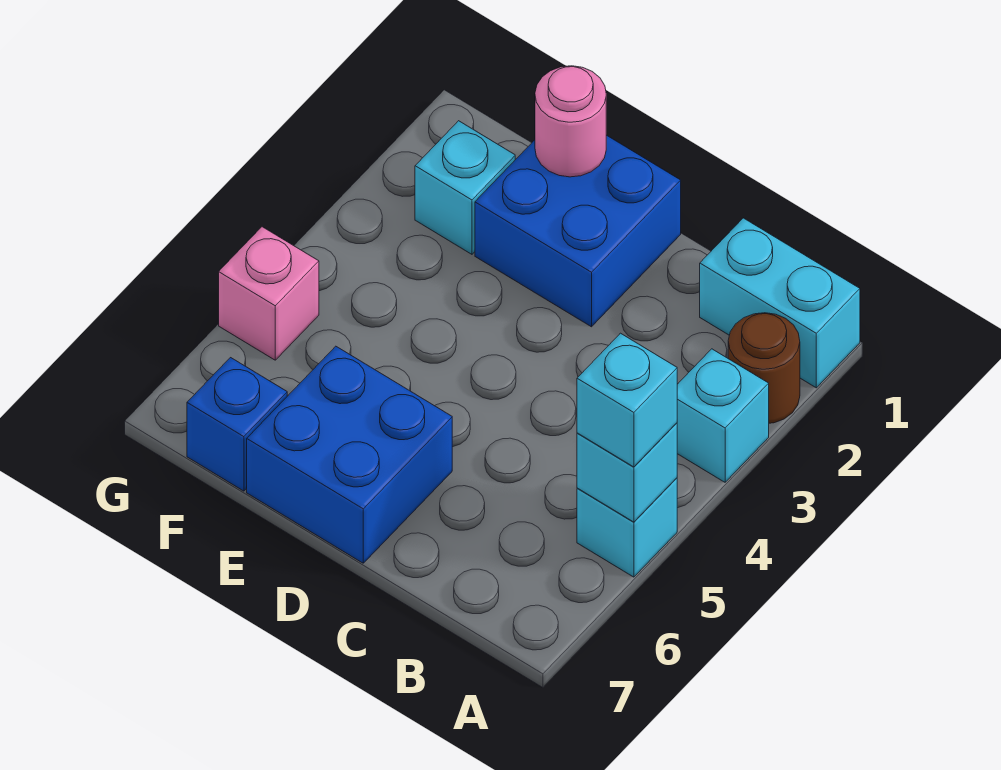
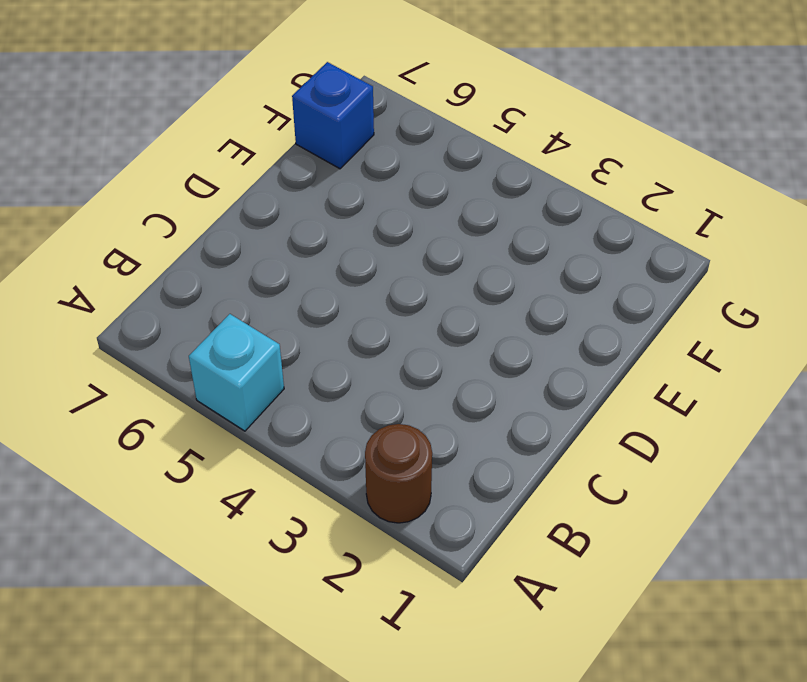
none -> cyan 1x2 brick [700,218,860,388]
none -> cyan 1x1 brick [677,349,769,482]
none -> blue 2x2 brick [475,135,681,327]

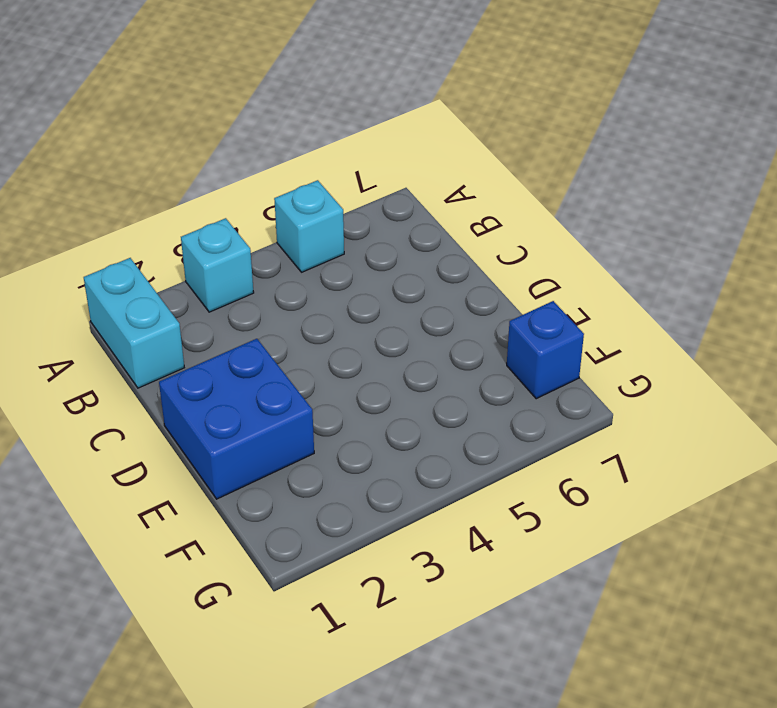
none -> brown 1x1 round brick [728,313,800,423]
none -> blue 2x2 brick [247,346,452,563]
none -> cyan 1x1 brick [415,121,515,254]

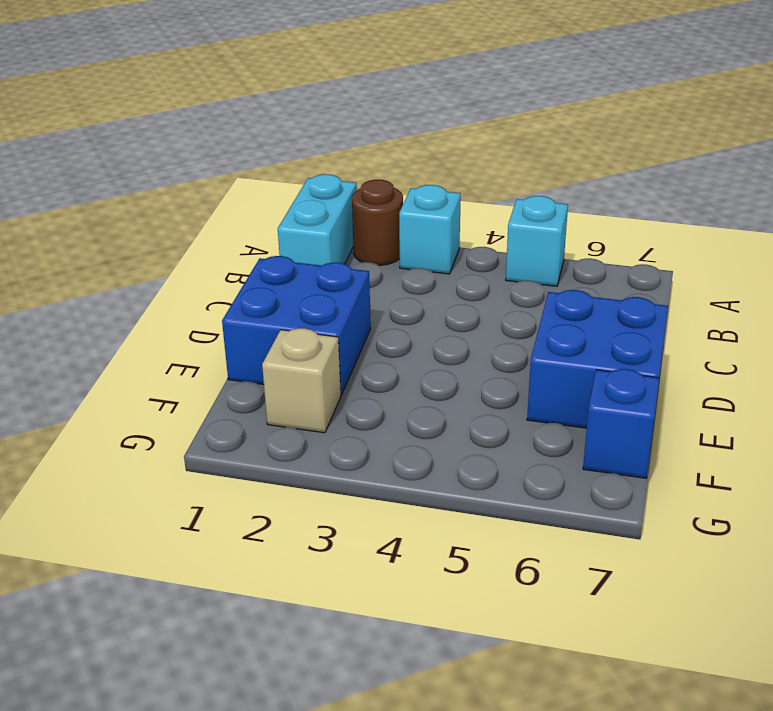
tan 1x1 brick [262,328,341,433] -> cyan 1x1 brick [415,121,515,254]
none -> pink 1x1 brick [219,227,319,360]
none -> cyan 1x1 brick [577,423,677,522]
none -> pink 1x1 round brick [535,66,606,177]

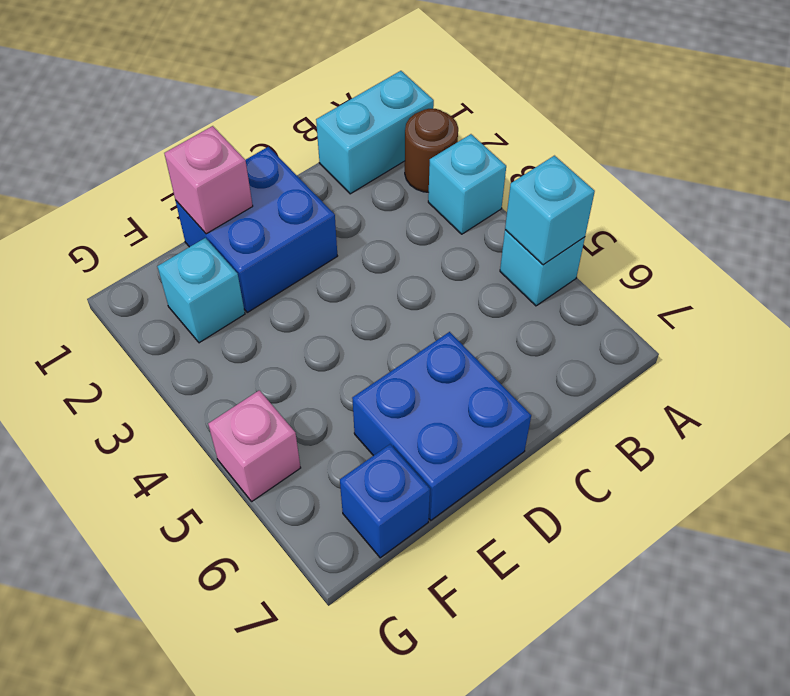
pink 1x1 brick [164,126,253,234] -> pink 1x1 round brick [535,66,606,177]
none -> cyan 1x1 brick [577,333,677,467]

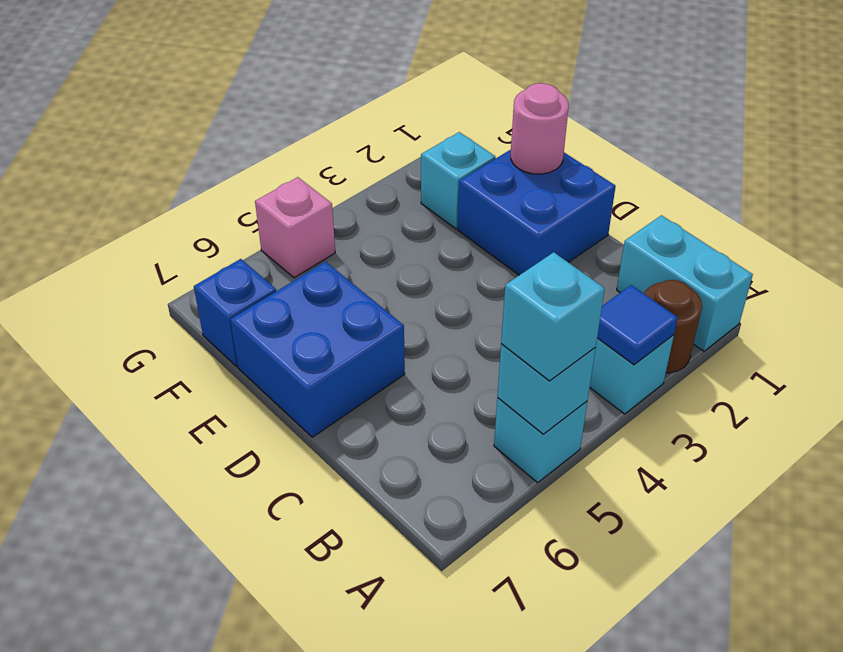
blue 1x1 tile [597,285,678,365] -> none

